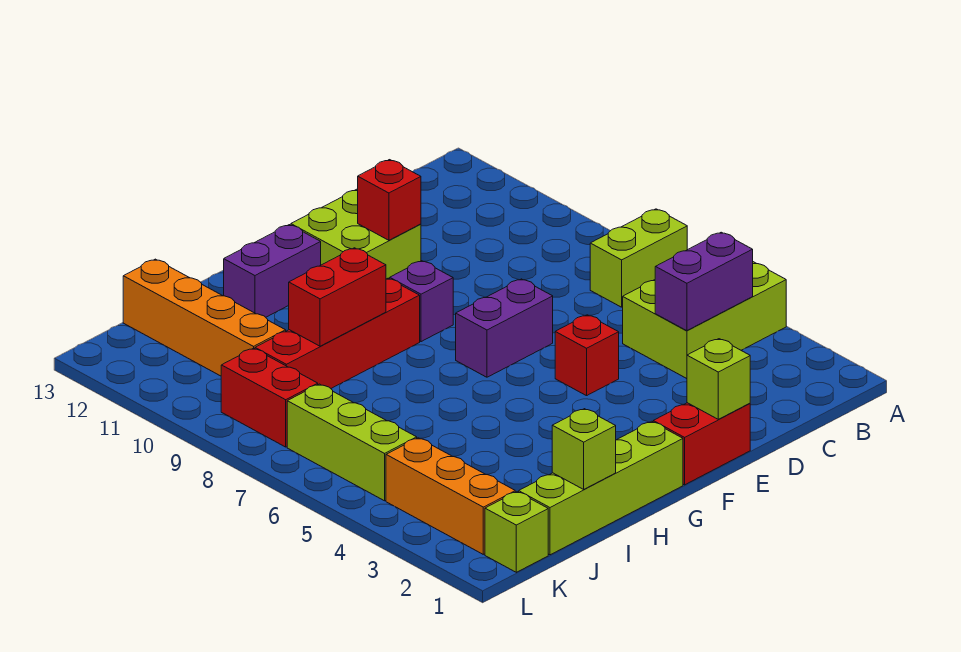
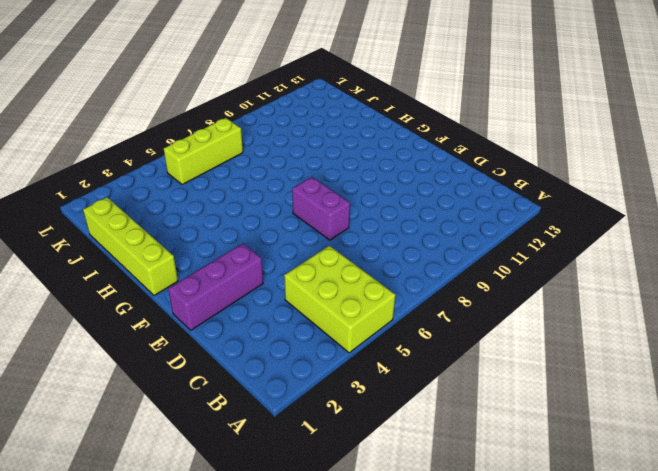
purple 1x3 brick [168,243,263,330] -> red 1x2 brick [653,403,750,485]
none -> lime 1x2 brick [590,209,687,307]
none -> red 1x1 brick [555,315,619,396]
none -> lime 2x2 brick [291,189,421,279]

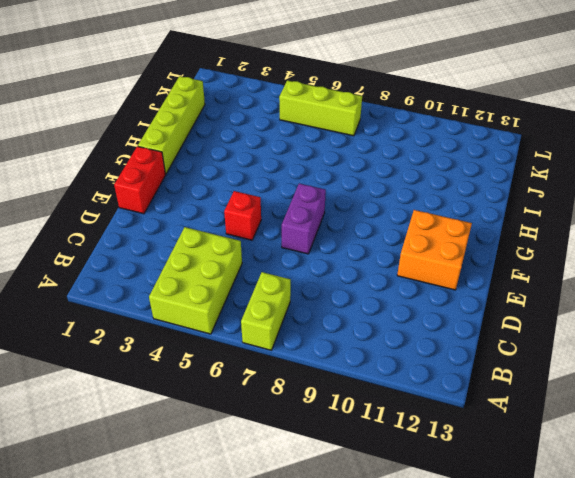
orange 2x2 brick [397,210,472,290] -> lime 2x2 brick [291,189,421,279]
none -> purple 1x1 brick [390,261,453,342]
none -> red 1x4 brick [255,278,420,388]
none -> purple 1x2 brick [224,225,321,317]

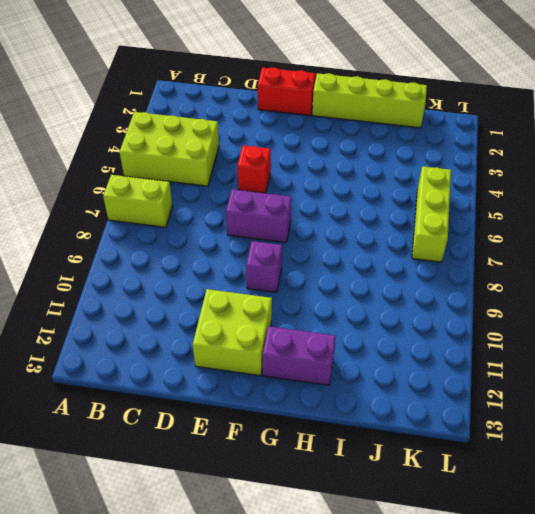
none -> red 1x4 brick [255,278,420,388]
none -> orange 1x4 brick [123,259,286,376]
none -> lime 1x1 brick [485,492,548,572]

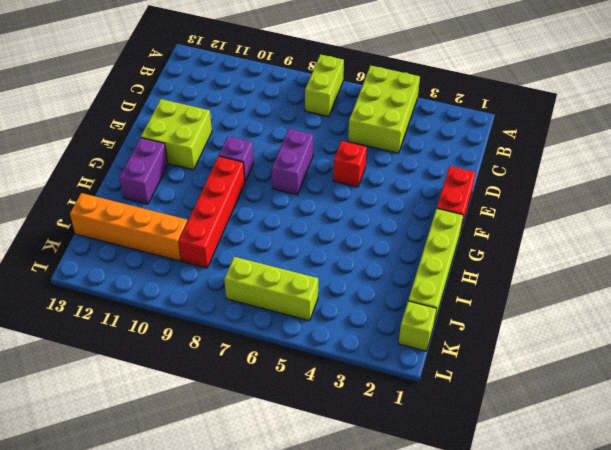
none -> orange 1x3 brick [386,438,515,554]
none -> red 1x2 brick [221,348,318,447]
none -> purple 1x2 brick [655,232,753,331]

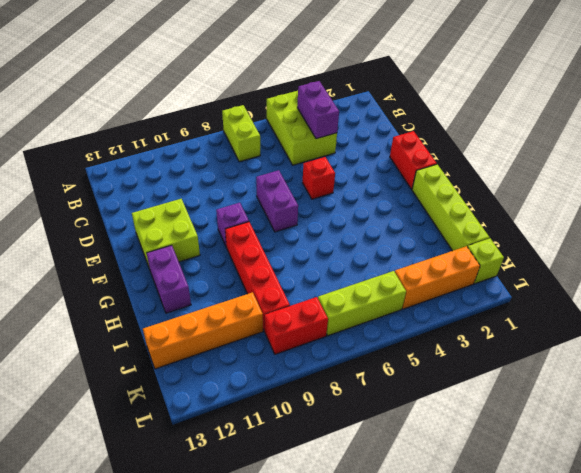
none -> lime 1x1 brick [687,339,750,419]
none -> red 1x1 brick [358,160,421,240]
none -> red 1x2 brick [289,248,386,346]

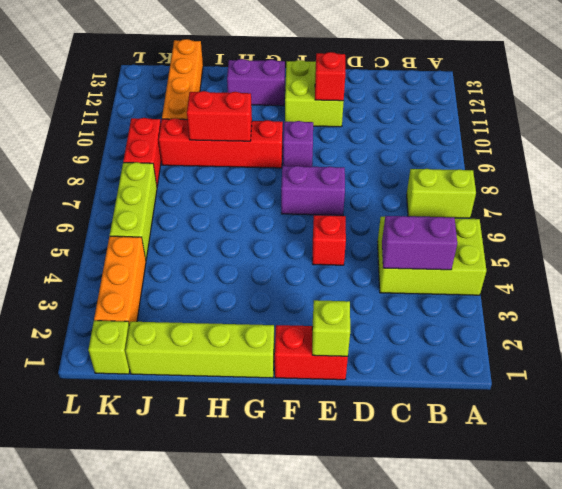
none -> lime 1x1 brick [552,409,616,489]

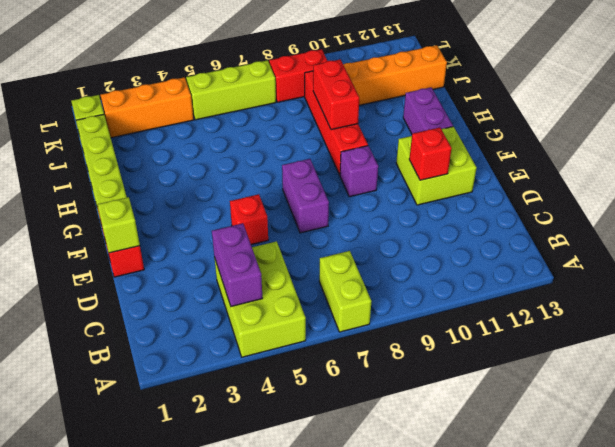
none -> lime 1x1 brick [552,409,616,489]

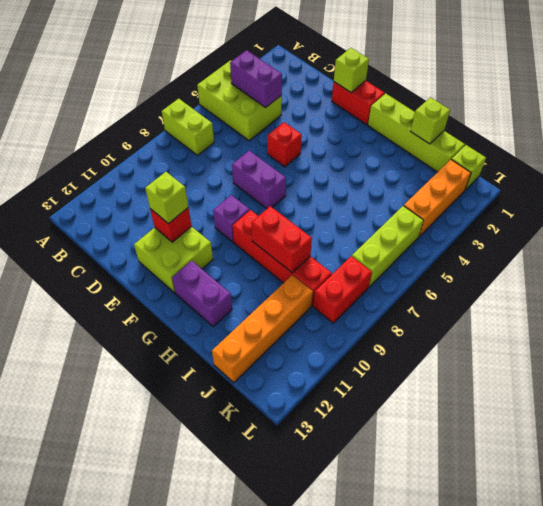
lime 1x1 brick [145,172,188,224] -> none

